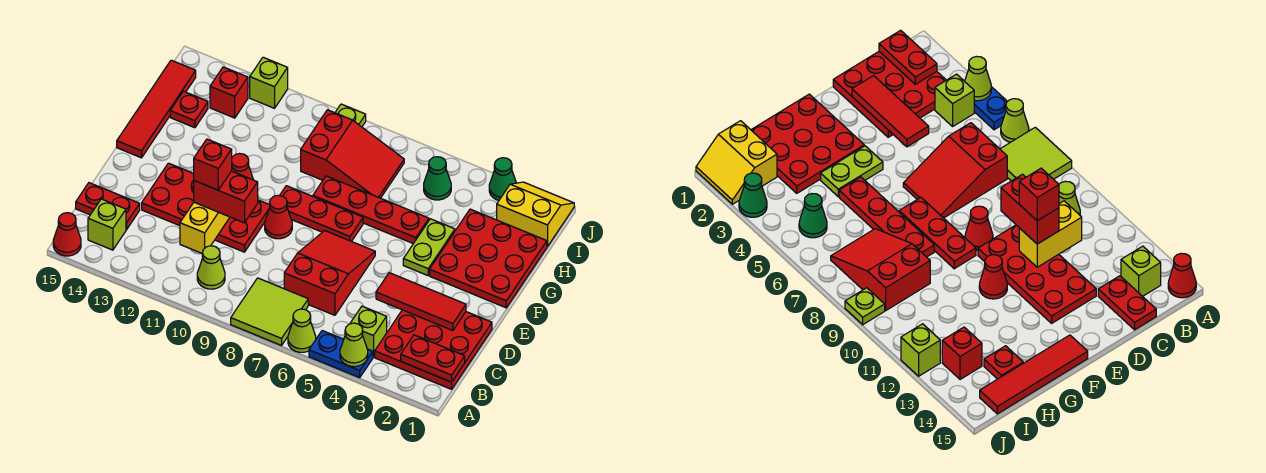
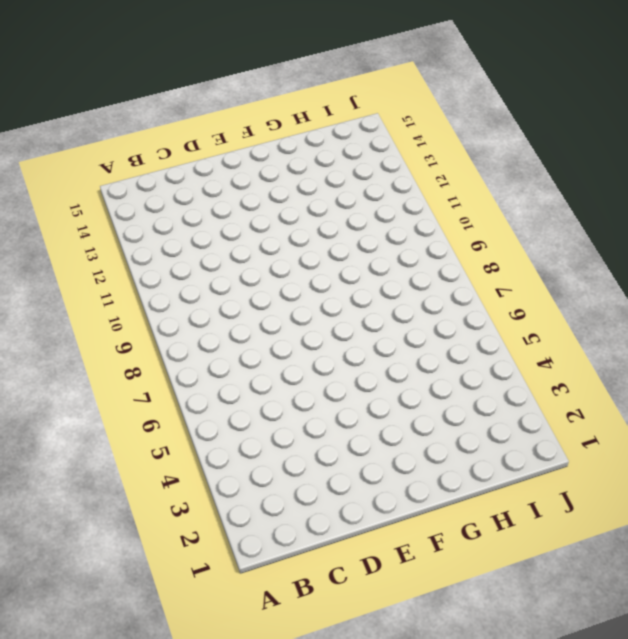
none -> blue 1x2 plate [309,331,373,378]
none -> lime 1x1 cone [288,309,316,352]
none -> lime 2x2 tile [231,278,308,345]
none -> red 1x1 cone [53,213,81,256]

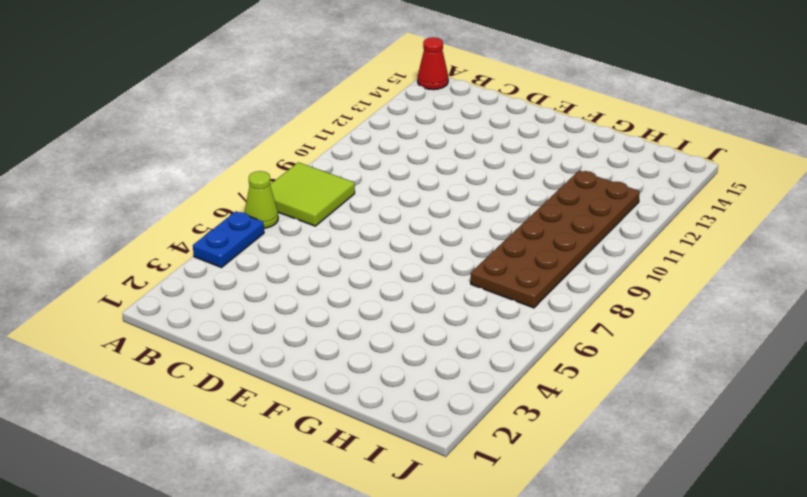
brown 2x6 plate [471,171,640,308] -> red 2x3 slope [301,110,404,198]
none -> red 3x3 plate [375,310,492,389]
none -> lime 1x1 brick [350,306,387,357]
none -> lime 1x1 cone [197,246,225,289]
none -> lime 1x1 brick [88,199,126,250]

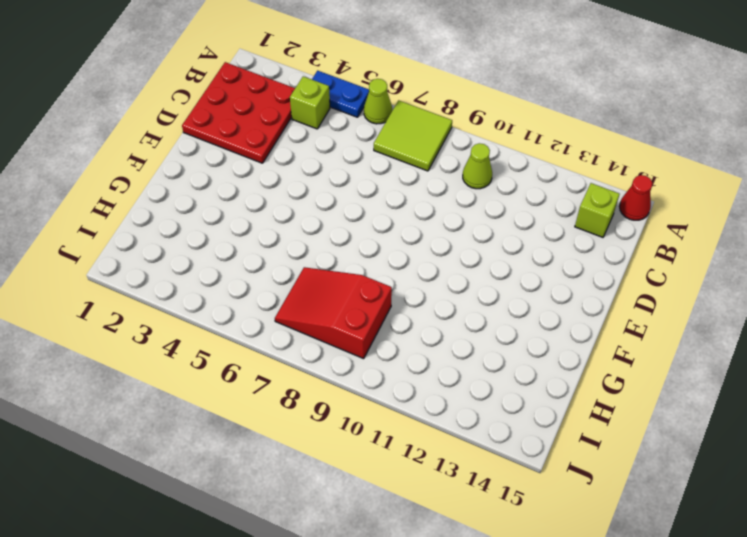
none -> red 2x3 slope [284,231,375,315]
none -> red 1x2 plate [76,183,140,230]
none -> red 2x4 plate [142,163,270,252]
none -> red 1x1 cone [265,195,292,239]

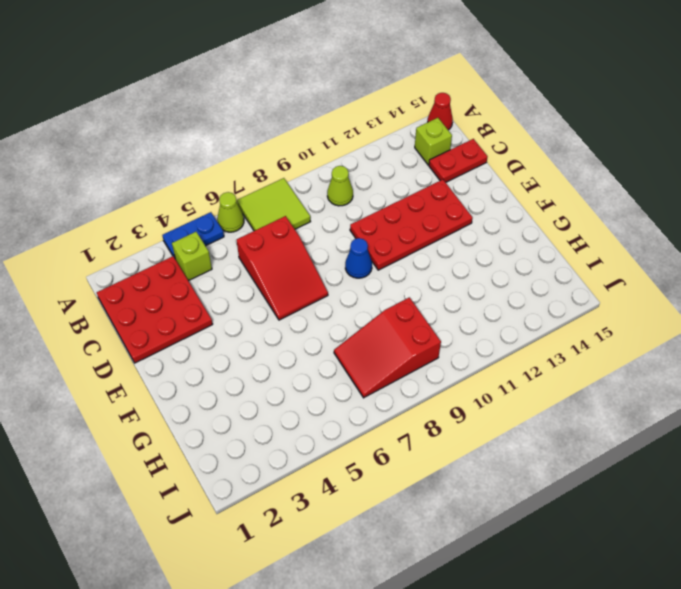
blue 1x1 cone [345,238,372,278] -> red 1x1 cone [265,195,292,239]
none -> red 3x3 plate [430,209,547,308]
none -> lime 1x2 plate [403,219,455,276]
none -> red 1x3 plate [280,186,363,241]
none -> red 1x1 cone [232,154,253,180]

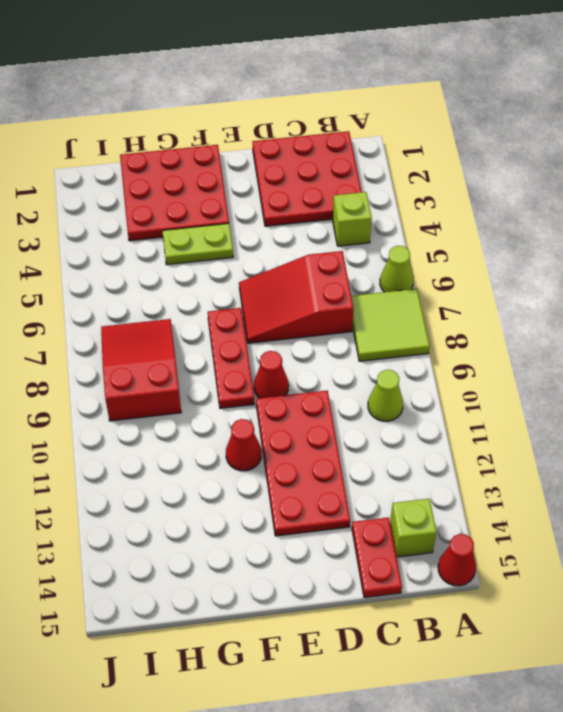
none -> blue 1x2 plate [309,331,373,378]
none -> red 1x4 tile [117,60,196,158]
none -> red 1x4 plate [313,176,429,244]
none -> red 1x1 plate [170,91,208,128]

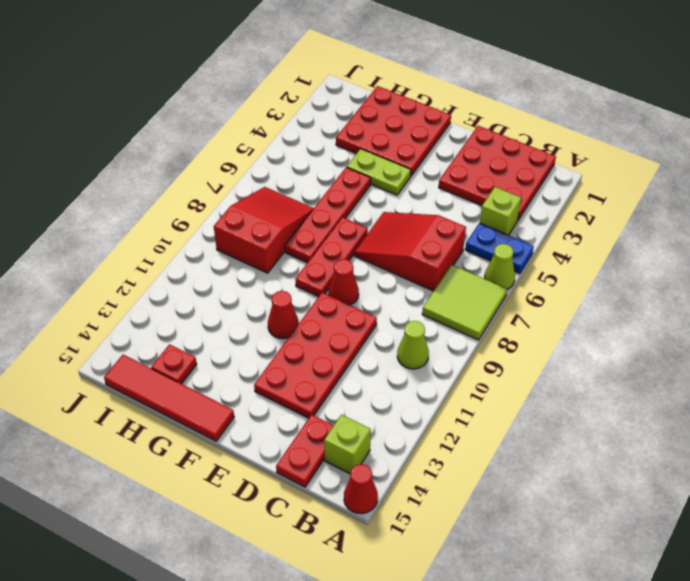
blue 1x2 plate [465,223,534,273] -> blue 1x2 plate turned to [309,331,373,378]
none -> yellow 2x2 slope [497,182,574,247]
none -> green 1x1 cone [424,157,451,200]
none -> red 1x1 brick [210,67,248,118]
none -> green 1x1 cone [489,158,516,200]

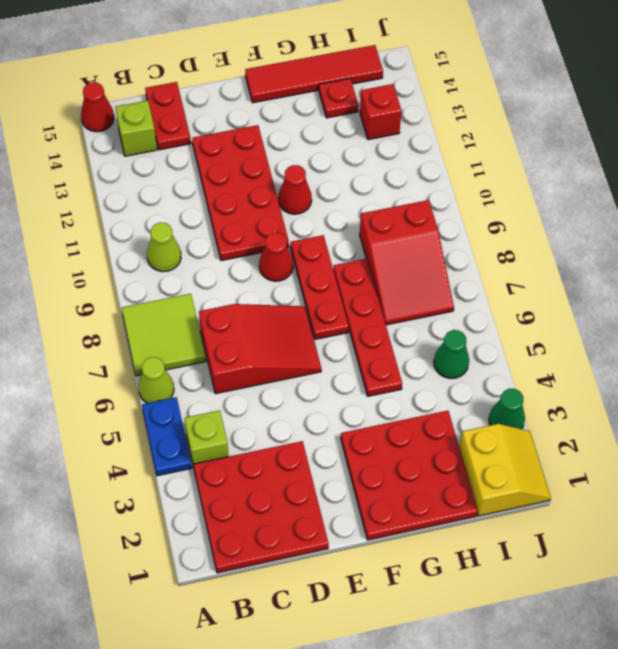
none -> lime 1x2 plate [403,219,455,276]
none -> lime 1x1 plate [335,104,366,127]
none -> lime 1x1 brick [250,57,288,108]
none -> lime 1x1 cone [340,323,368,367]

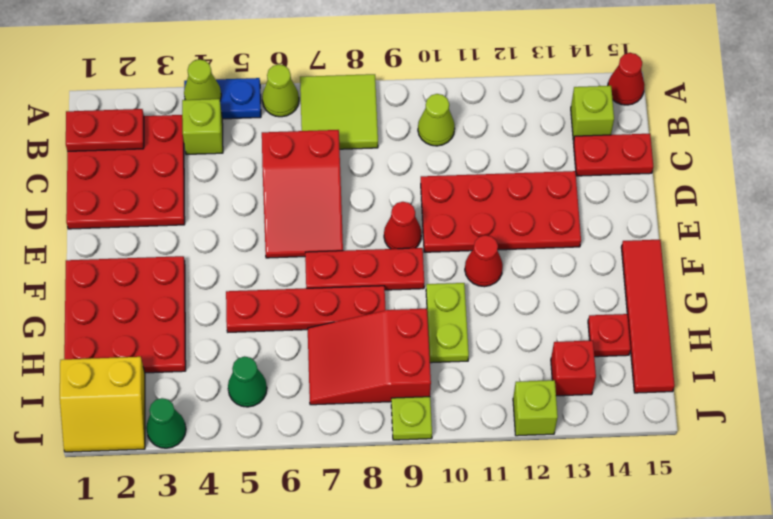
lime 1x2 plate [426,283,469,363] -> lime 1x2 plate moved to [403,219,455,276]
none -> yellow 1x2 brick [180,202,230,253]
none -> red 1x3 tile [376,273,466,331]
none -> red 1x2 brick [194,171,258,223]
none -> red 1x1 brick [194,139,232,190]

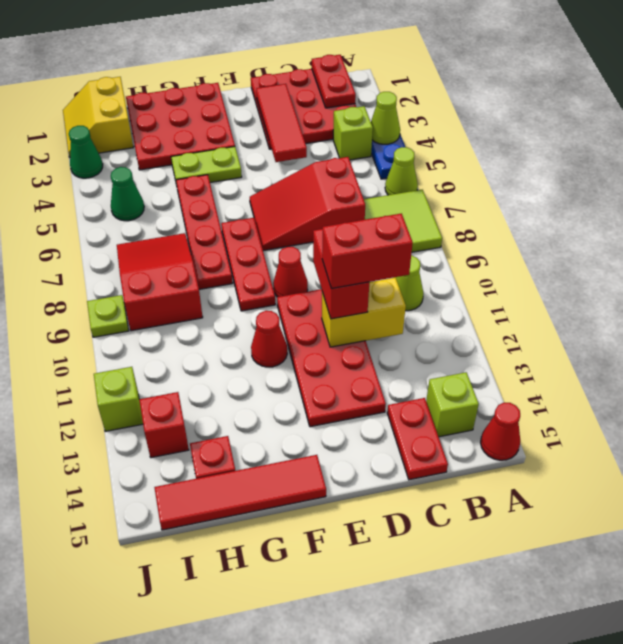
red 1x2 brick [322,214,413,289] -> red 1x1 brick [194,139,232,190]

